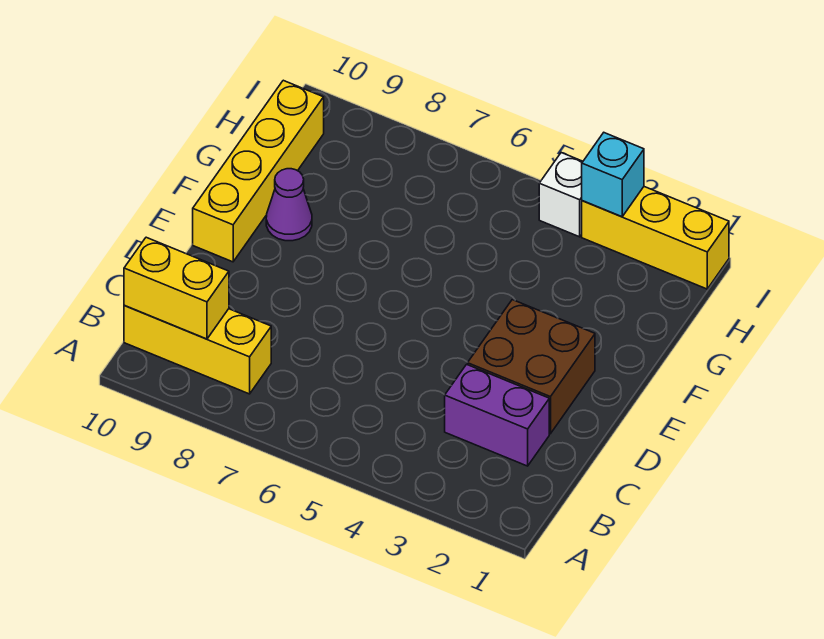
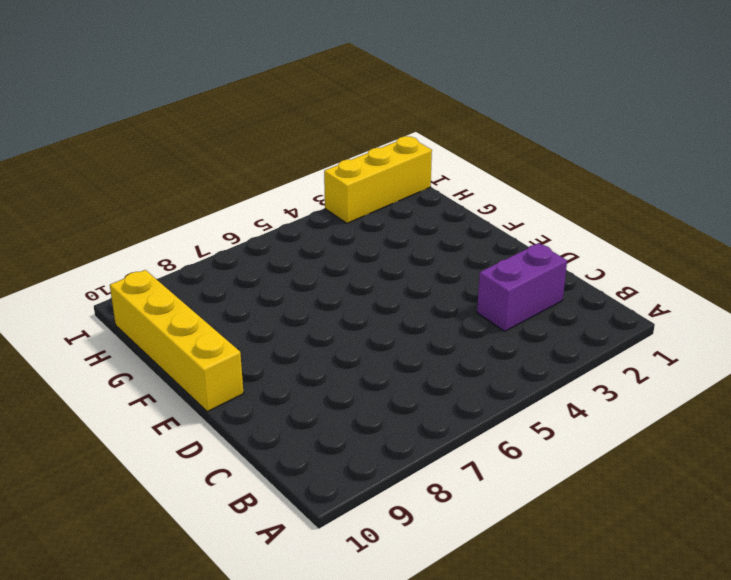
none -> yellow 1x3 brick [124,305,271,394]
none -> brown 2x2 brick [468,300,595,434]

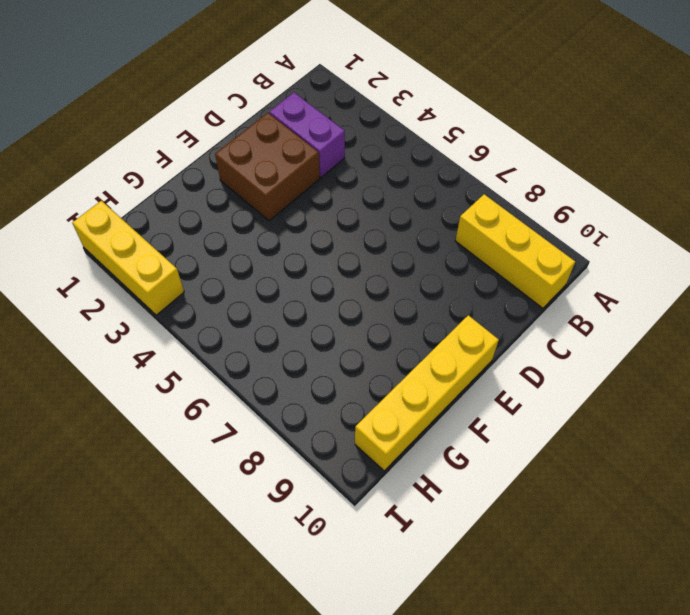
none -> purple 1x1 cone [266,169,312,241]
none -> white 1x1 brick [539,153,583,237]

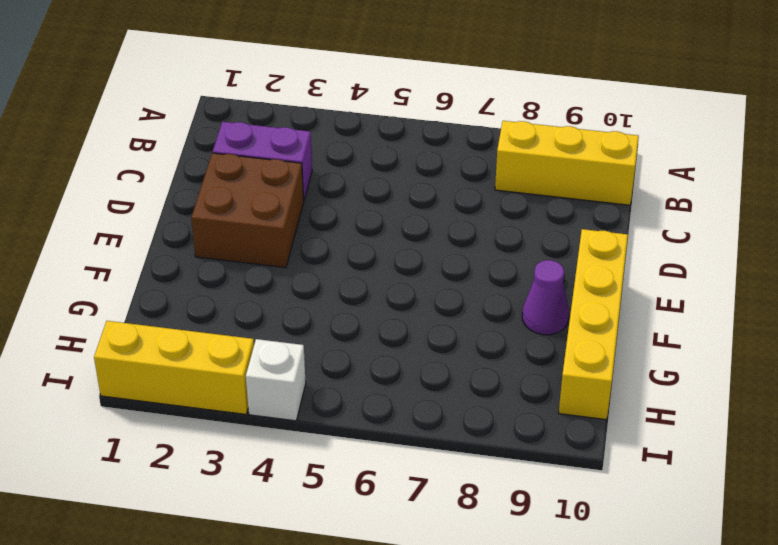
none -> yellow 1x2 brick [124,237,229,339]
none -> cyan 1x1 brick [582,133,644,217]

